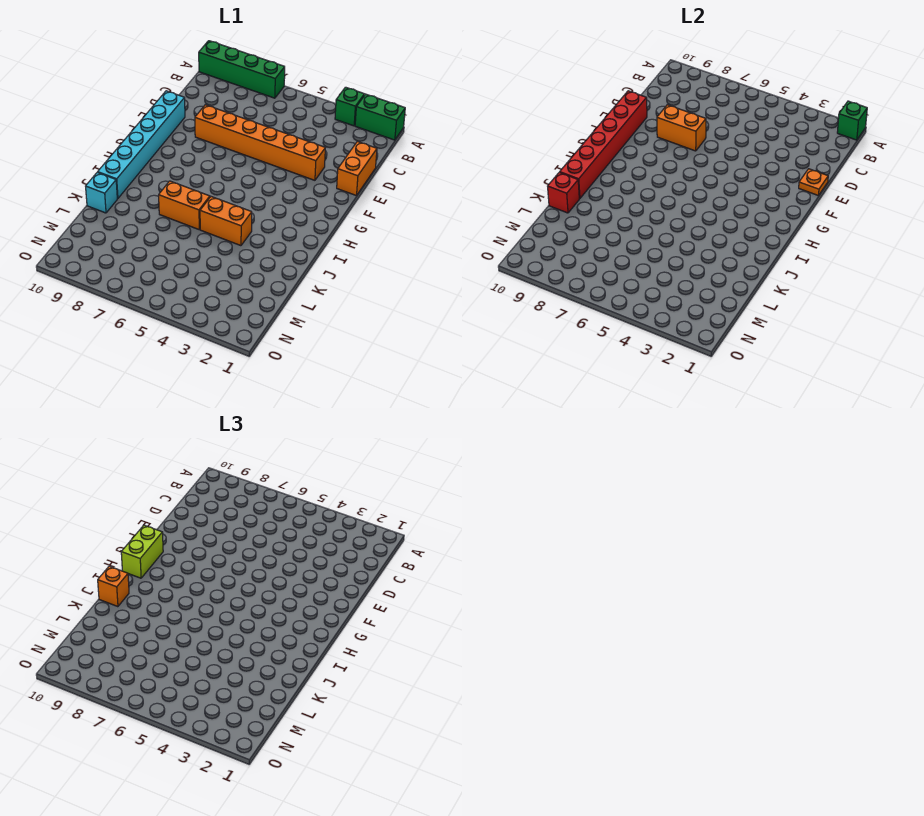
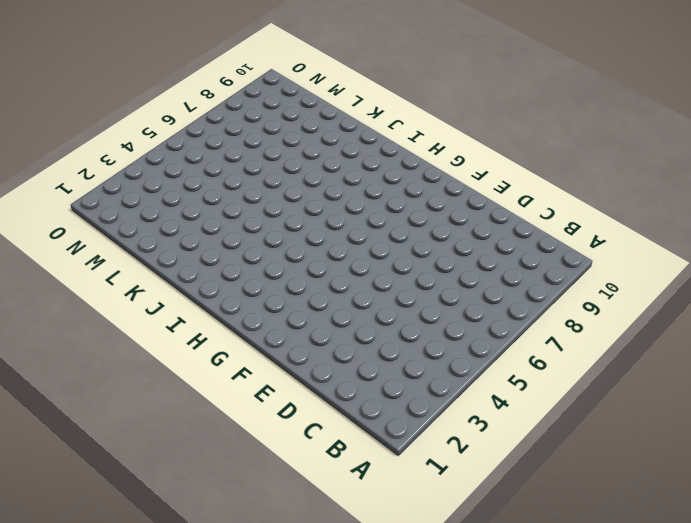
none -> green 1x2 brick [355,94,405,140]
none -> green 1x1 brick [335,87,364,126]
none -> green 1x4 brick [199,41,285,98]

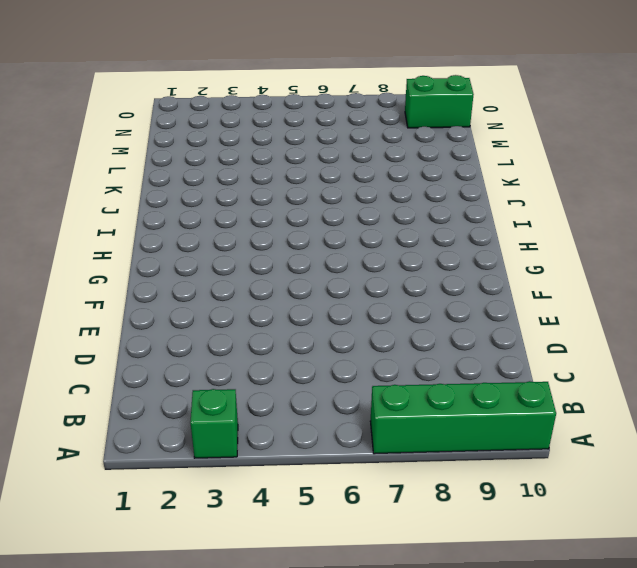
green 1x2 brick [405,75,474,128] -> green 1x2 brick moved to [355,94,405,140]
none -> orange 1x2 brick [337,141,377,196]
none -> orange 1x6 brick [195,105,325,180]
none -> cyan 1x6 brick [98,91,185,199]

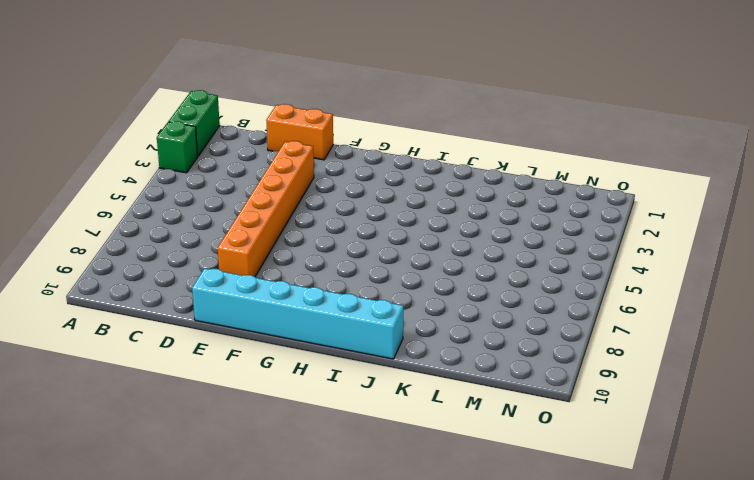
none -> green 1x4 brick [199,41,285,98]
none -> orange 1x2 brick [200,197,252,246]
none -> orange 1x2 brick [159,181,210,229]

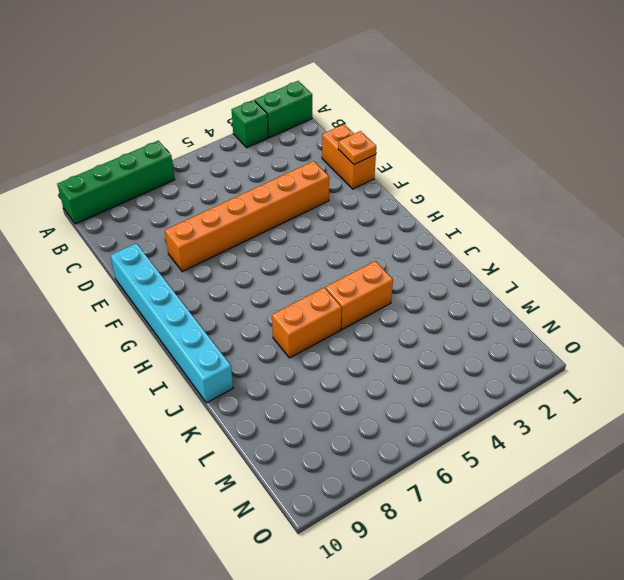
none -> cyan 1x1 brick [86,172,117,213]
none -> green 1x1 brick [837,101,867,140]
none -> orange 1x2 brick [657,105,706,151]

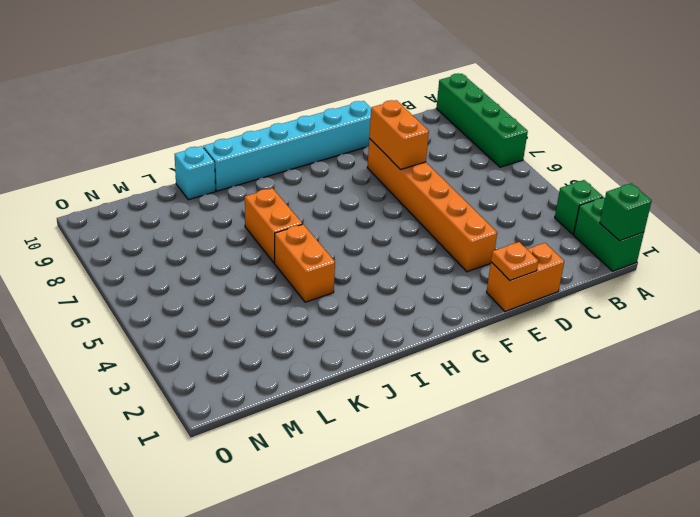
none -> red 1x6 brick [560,91,647,199]
none -> red 1x1 brick [548,172,579,213]
none -> lime 1x2 brick [121,525,163,578]

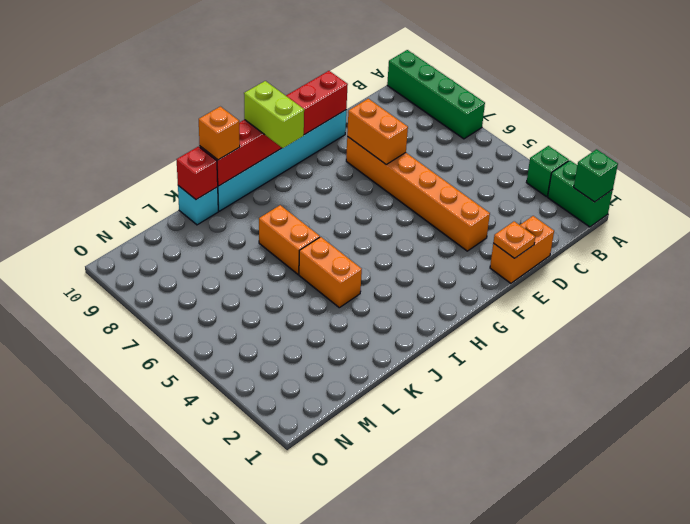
lime 1x2 brick [244,81,304,148] -> lime 1x2 brick turned to [121,525,163,578]

